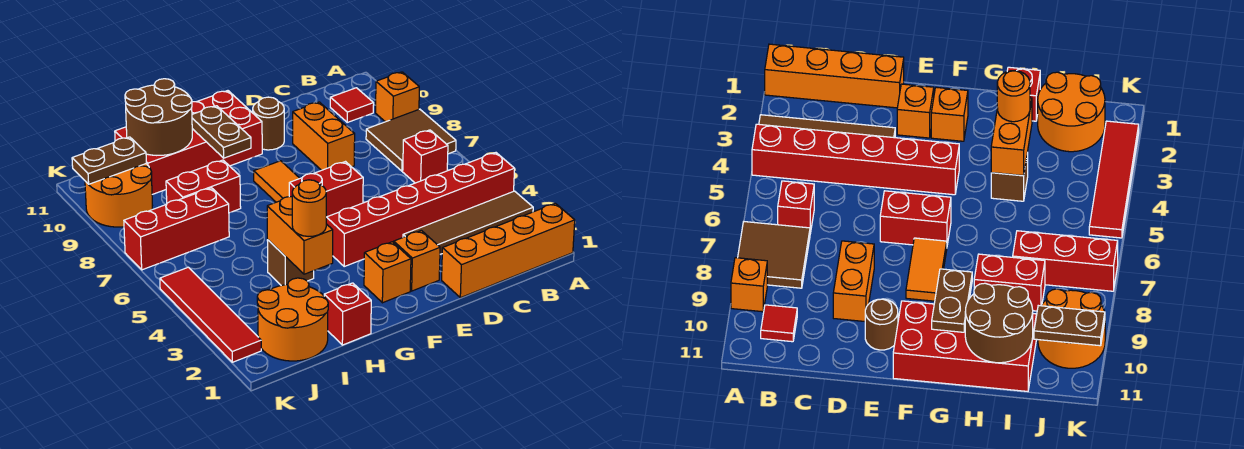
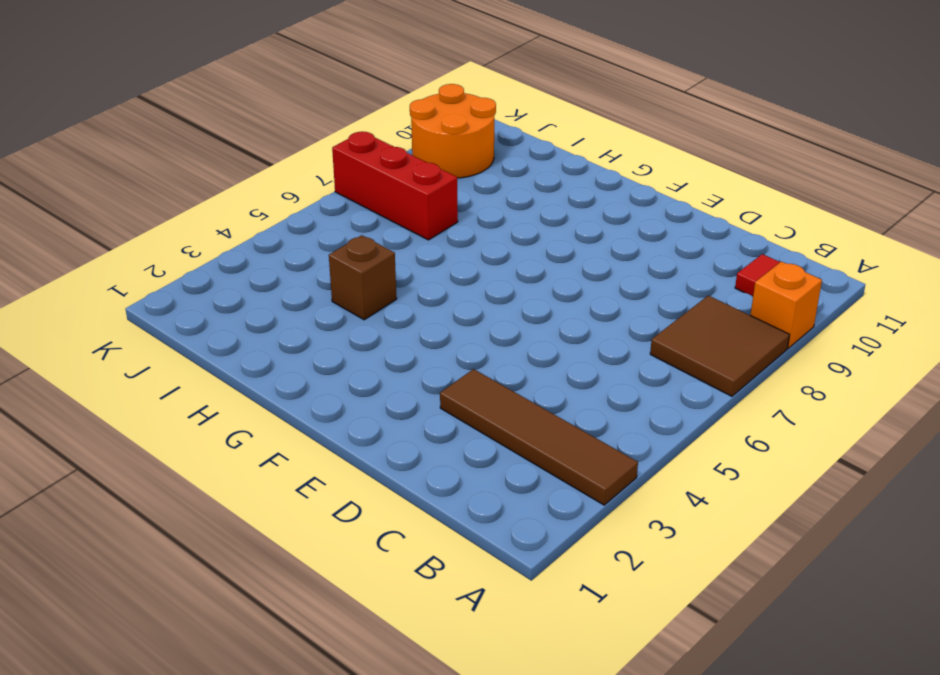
none -> orange 1x4 brick [442,203,575,298]
none -> red 1x6 brick [326,153,515,266]
none -> red 1x1 brick [403,130,448,183]

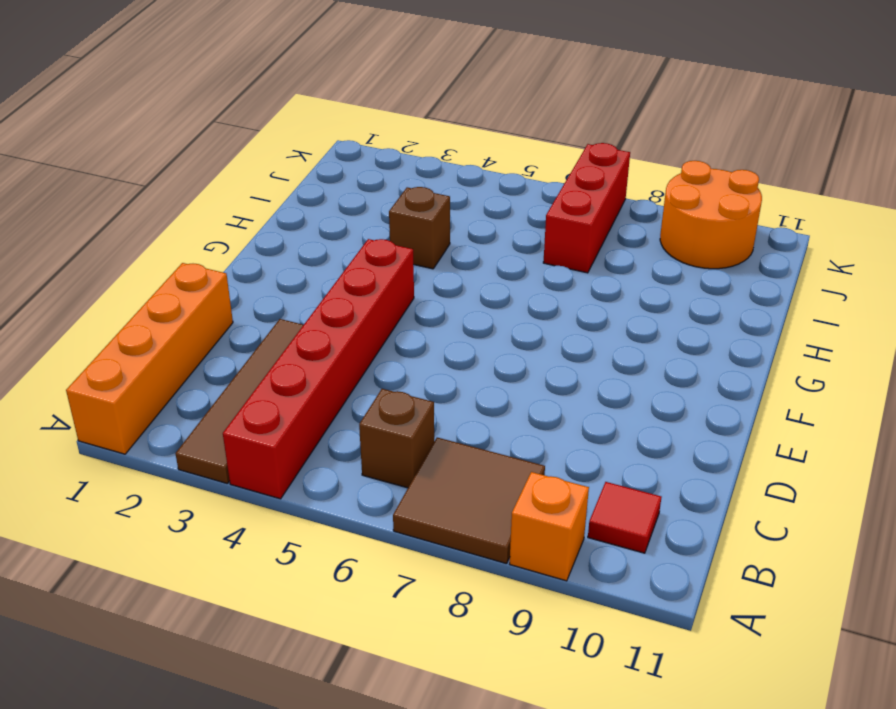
brown 1x1 brick [359,389,434,488] -> red 1x1 brick [403,130,448,183]
none -> orange 1x2 brick [293,102,355,170]
none -> orange 1x1 brick [394,230,440,291]
none -> red 1x2 brick [289,162,363,217]

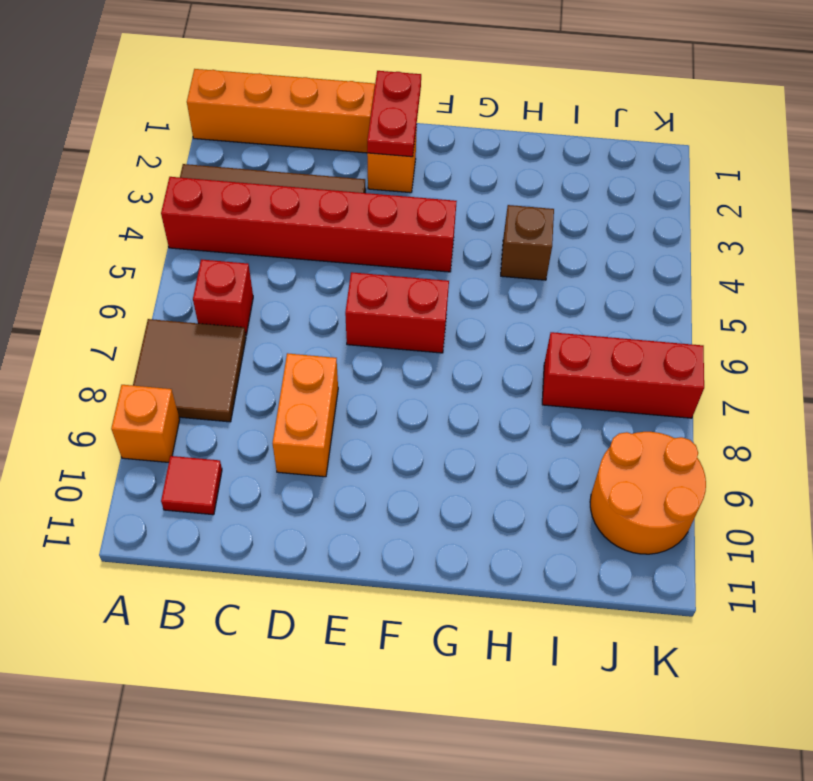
red 1x2 plate [367,71,421,157] -> none
none -> brown 1x1 round brick [253,97,284,150]
none -> orange 1x1 brick [364,242,411,303]
none -> orange 1x2 tile [254,161,300,202]

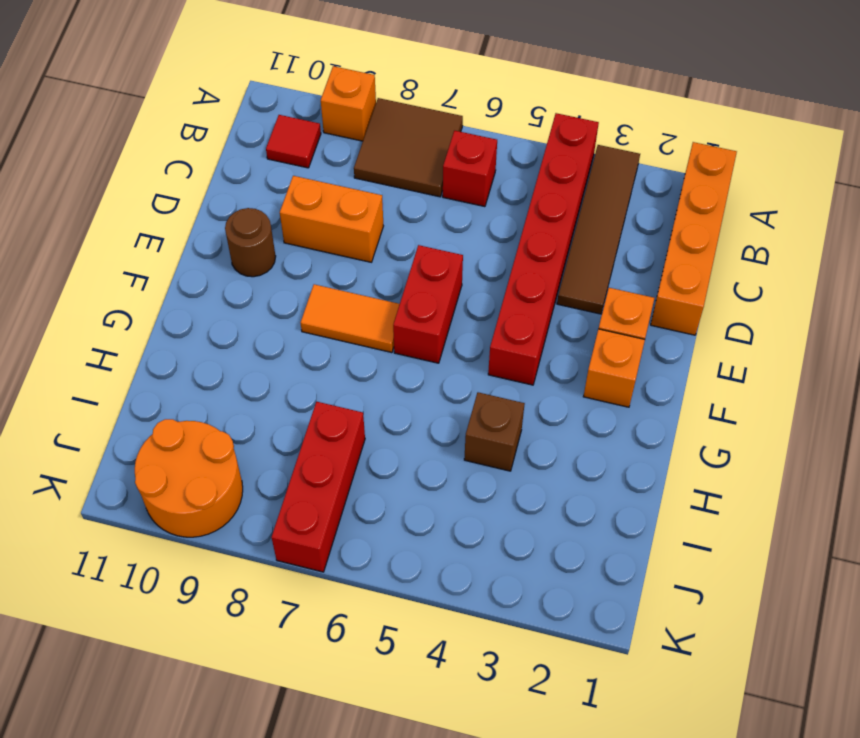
none -> red 2x4 brick [115,91,262,194]
none -> red 1x1 brick [324,283,371,345]
none -> red 1x2 brick [166,160,241,213]

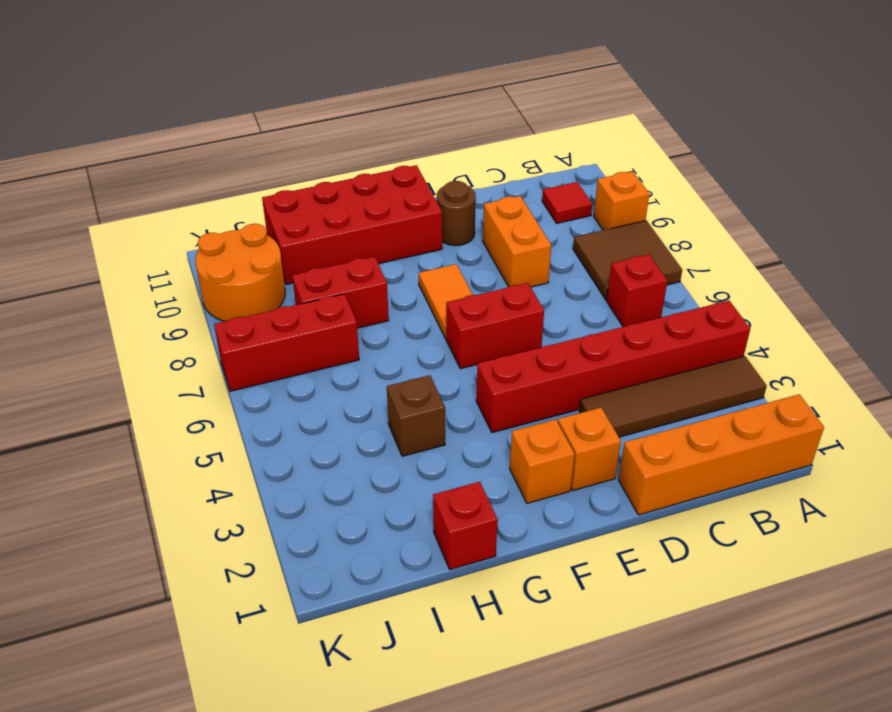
none -> orange 2x2 round brick [257,278,328,361]
none -> red 1x4 tile [160,267,261,362]
none -> brown 1x2 plate [192,106,251,158]

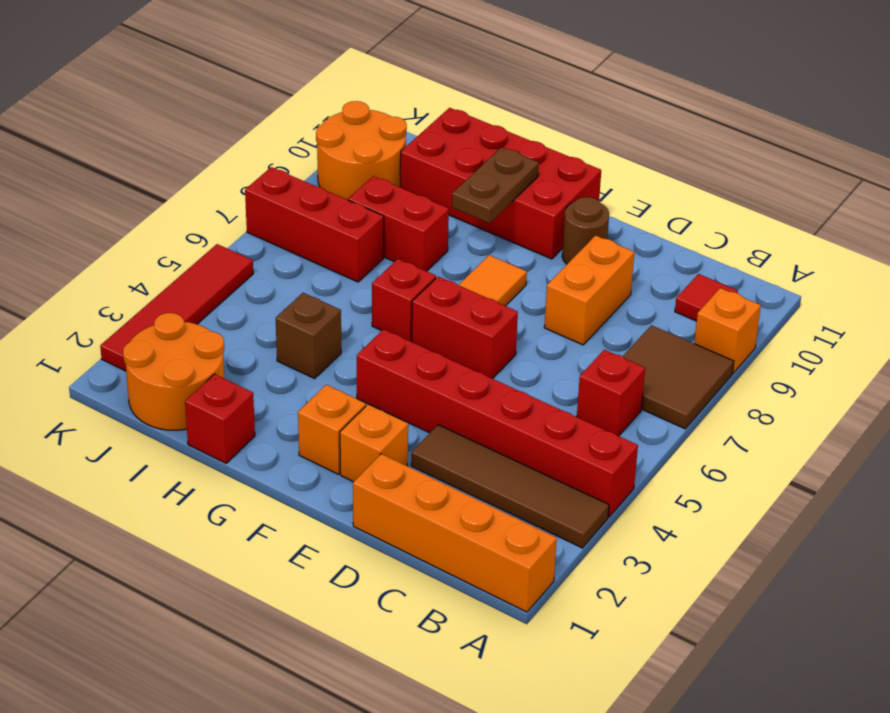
red 1x1 brick [372,259,436,342] -> none
none -> orange 1x2 brick [267,197,333,274]
none -> brown 2x2 round brick [125,79,192,155]
none -> brown 1x2 plate [72,137,146,184]

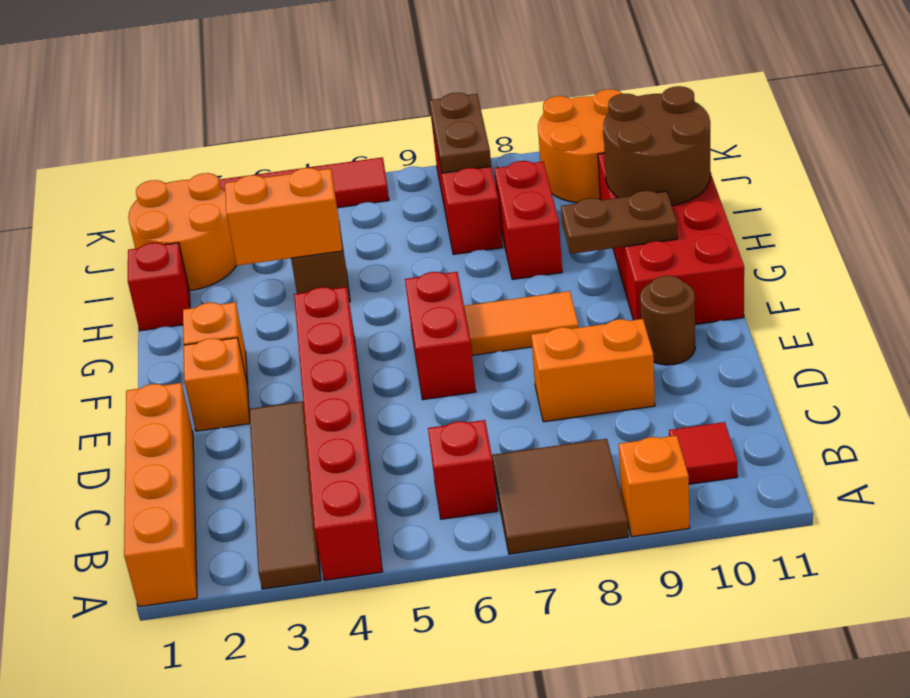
brown 1x2 plate [429,93,491,173] -> brown 1x2 plate moved to [72,137,146,184]
none -> orange 1x1 round brick [292,180,326,237]

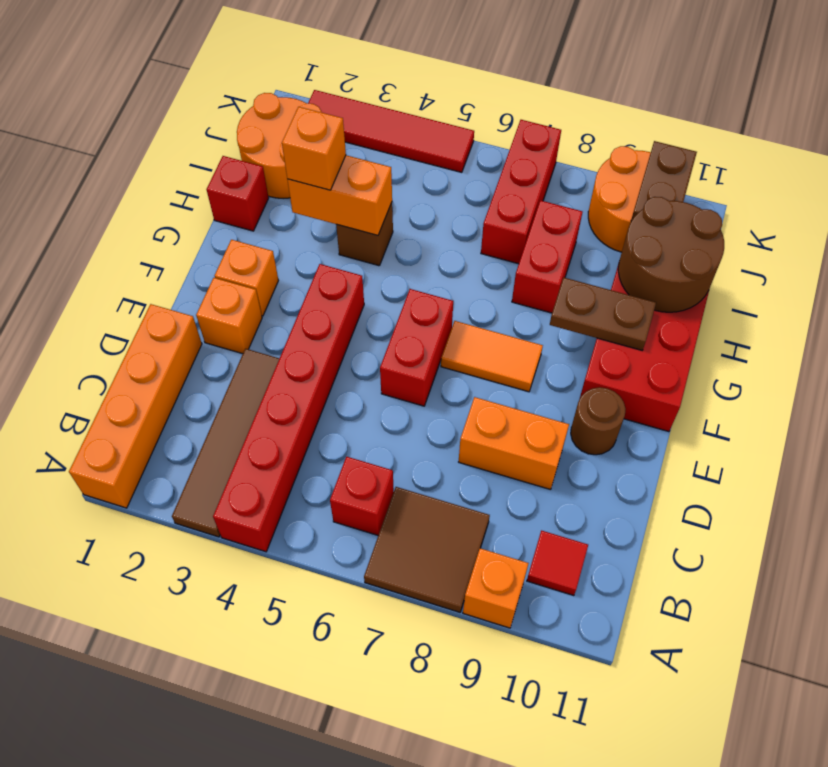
orange 1x1 brick [282,107,346,190] -> orange 1x1 round brick [292,180,326,237]

